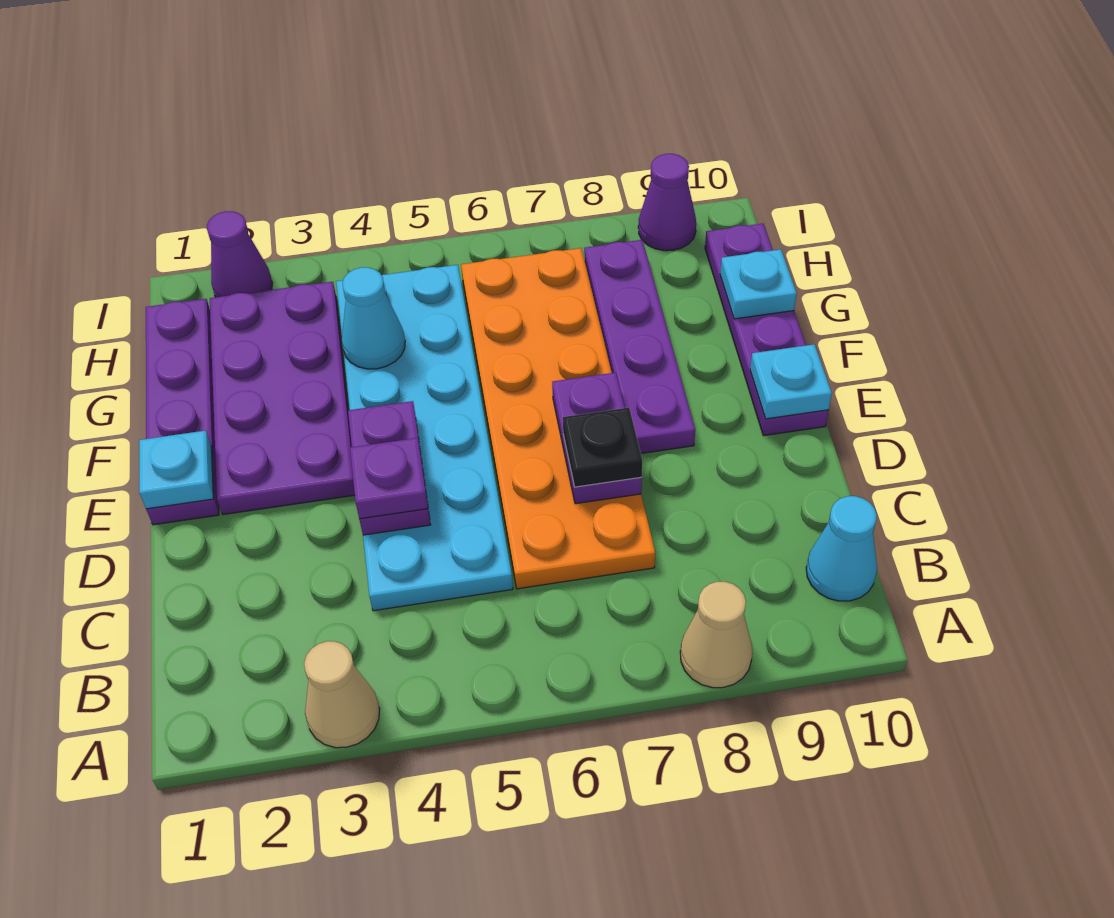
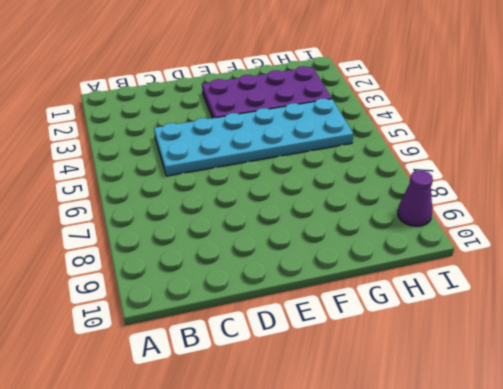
none -> tan 1x1 cone [304,641,380,748]
none -> tan 1x1 cone [680,582,752,688]
none -> cyan 1x1 cone [806,496,877,601]

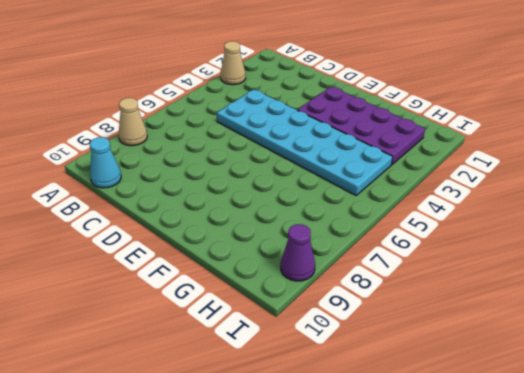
none -> orange 2x6 plate [461,248,655,589]
none -> purple 1x4 plate [146,299,219,525]
none -> purple 1x4 plate [584,240,695,454]

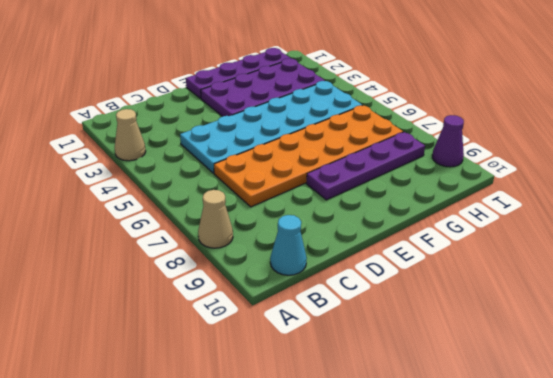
none -> purple 1x4 plate [705,224,829,436]
none -> purple 1x1 cone [207,211,273,297]
none -> purple 1x2 plate [348,401,431,535]

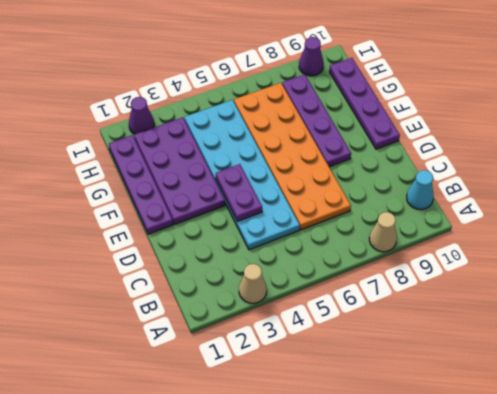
none -> purple 1x2 plate [552,372,642,504]
none -> cyan 1x1 plate [139,431,213,509]
none -> cyan 1x1 plate [750,344,832,419]

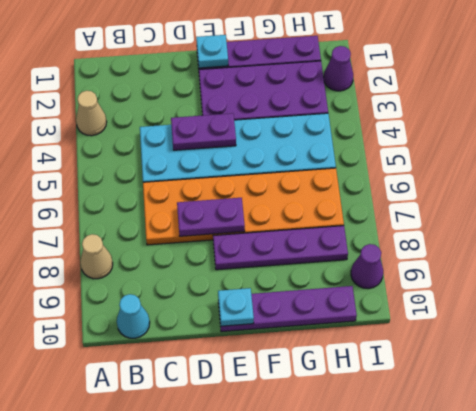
none -> cyan 1x1 cone [342,267,405,369]
none -> cyan 1x1 plate [720,249,797,319]
none -> purple 1x1 plate [350,438,428,519]

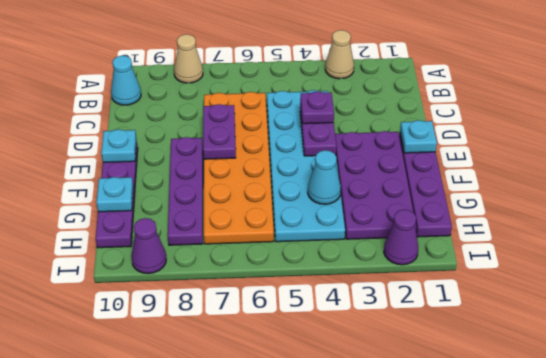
none -> black 1x1 plate [563,408,642,487]

